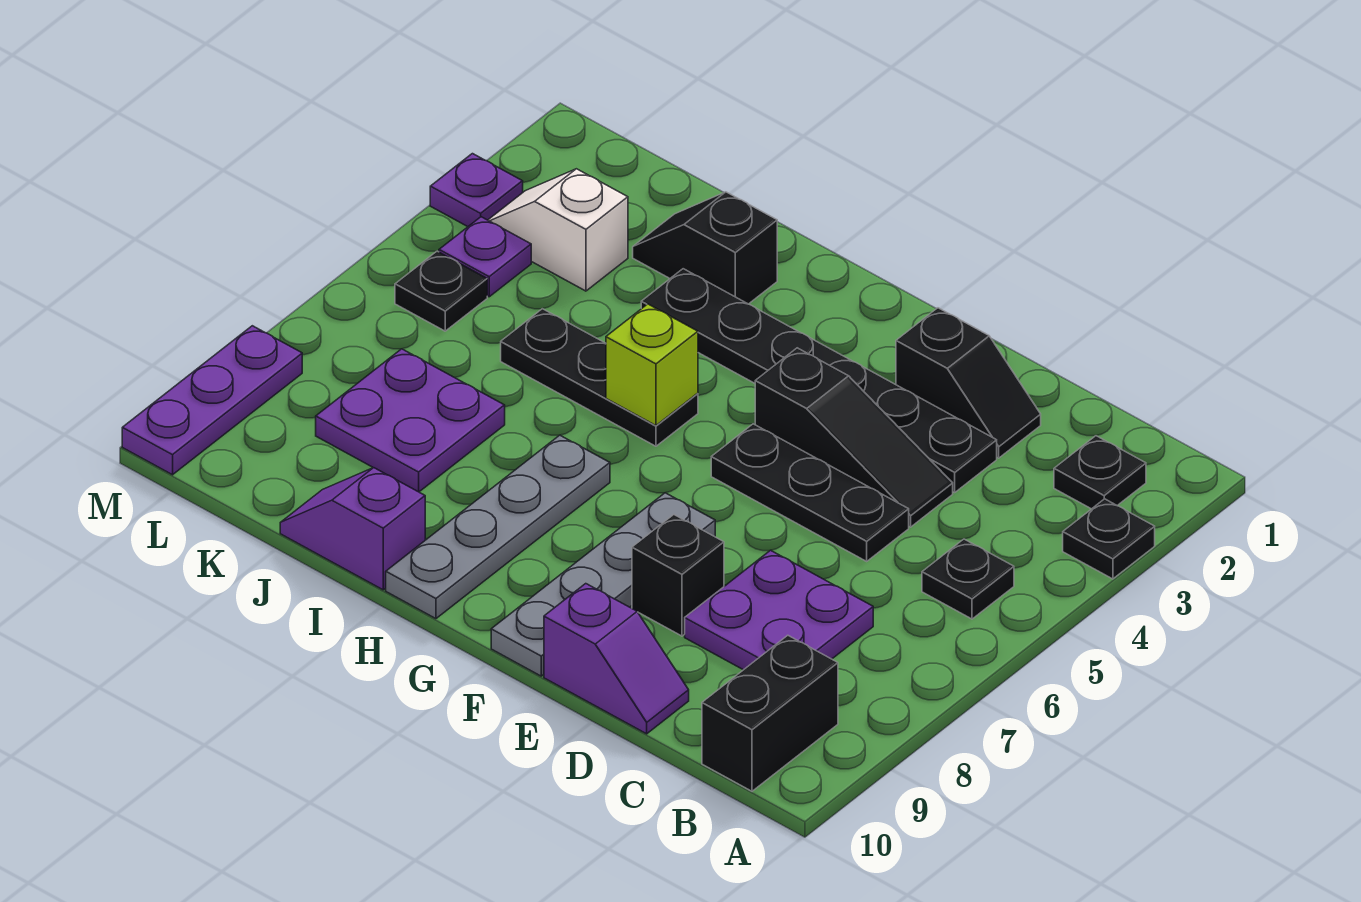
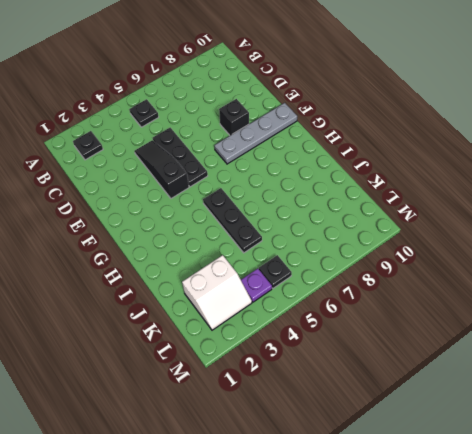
white 2x2 slope [182,255,252,330] -> white 1x2 slope [488,169,628,291]
none -> black 1x1 plate [1063,499,1155,579]
none -> black 1x2 brick [702,635,838,791]
none -> purple 2x2 plate [685,550,873,670]

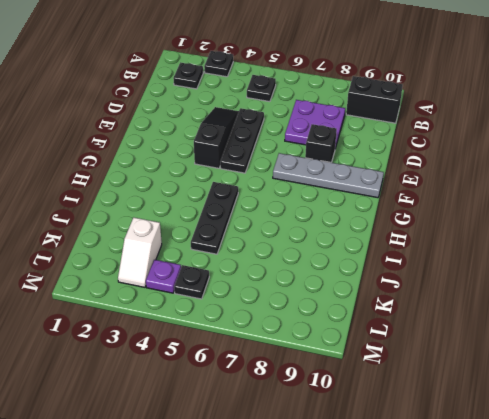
none -> black 1x2 slope [896,308,1041,458]
none -> black 1x6 plate [641,269,997,492]
none -> purple 1x2 slope [544,584,689,734]

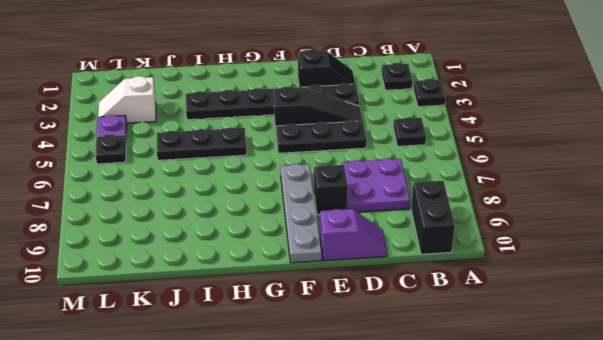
none -> grey 1x4 plate [386,435,610,619]
none -> black 1x2 slope [633,192,777,304]
none -> purple 1x2 slope [280,468,425,590]

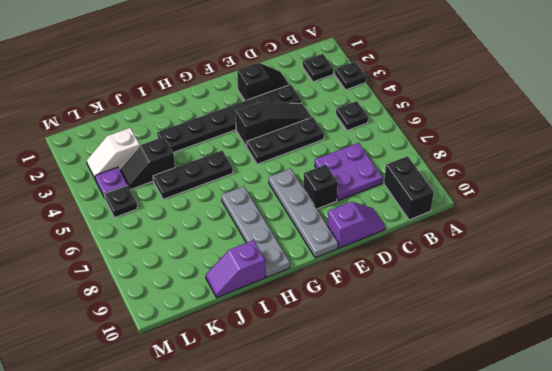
black 1x2 slope [120,137,175,190] -> black 1x2 slope moved to [633,192,777,304]
none -> purple 2x2 plate [316,349,505,492]
none -> purple 1x1 plate [430,154,523,227]
none -> purple 1x3 plate [122,326,302,475]

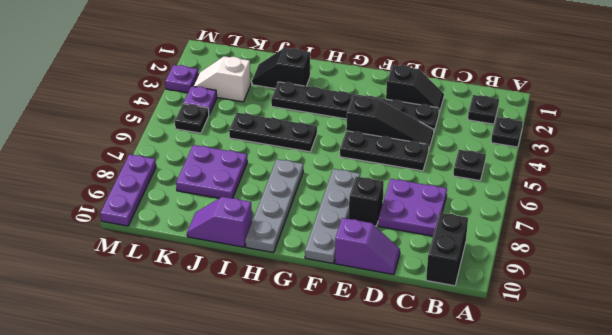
none -> lime 1x1 brick [606,304,698,426]

